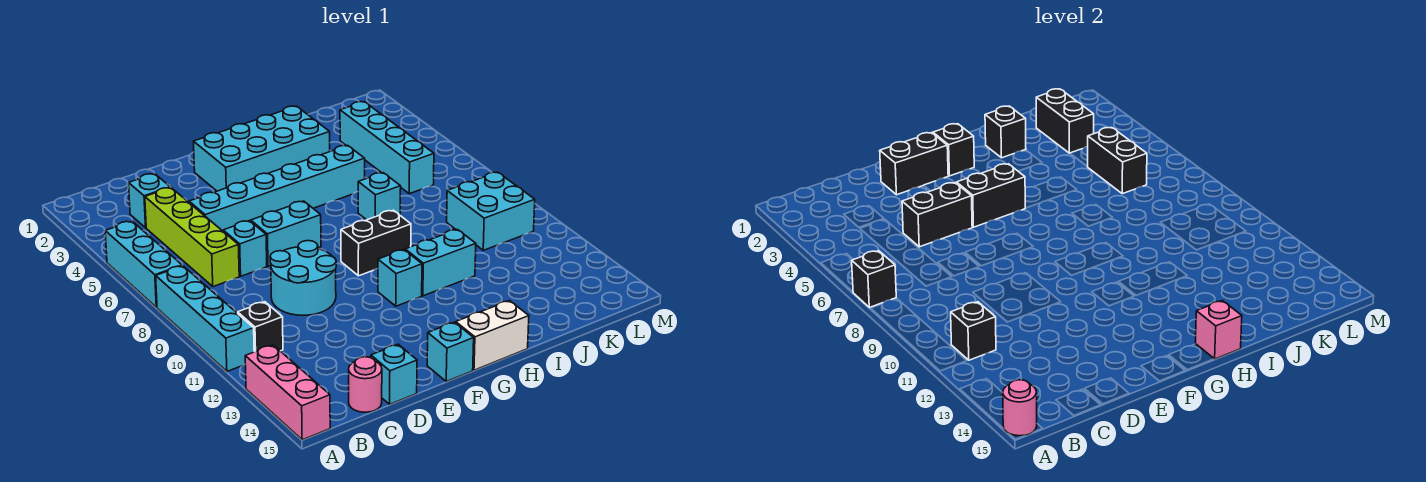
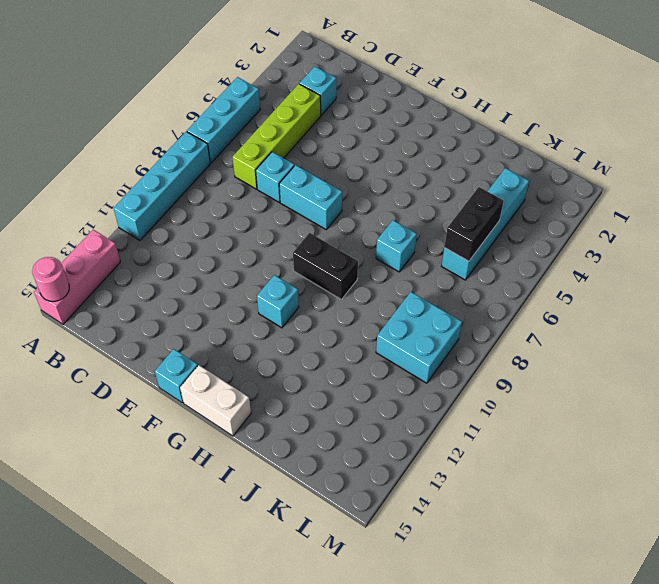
none -> black 1x1 brick [238,302,283,352]
none -> pink 1x1 round brick [349,357,382,412]
none -> cyan 1x6 brick [189,145,365,231]
none -> cyan 2x2 round brick [270,241,336,315]

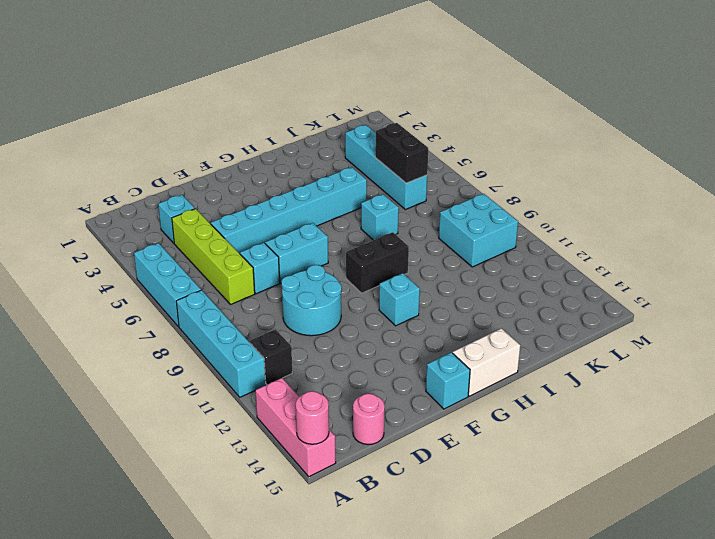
none -> cyan 1x1 brick [371,344,417,404]
none -> cyan 2x4 brick [194,106,330,191]
none -> cyan 1x2 brick [405,229,476,296]
none -> black 1x1 brick [852,250,896,307]

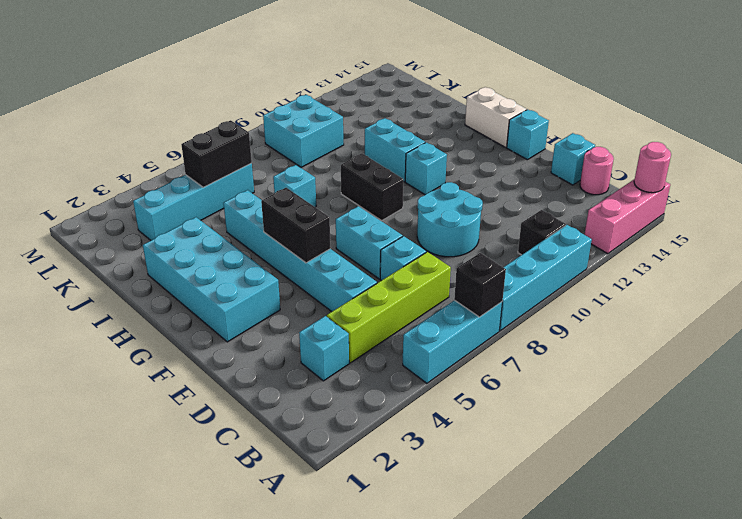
none -> black 1x1 brick [951,302,996,360]
none -> black 1x2 brick [902,183,972,247]
none -> black 1x2 brick [880,133,948,195]
none -> black 1x1 brick [933,124,974,176]

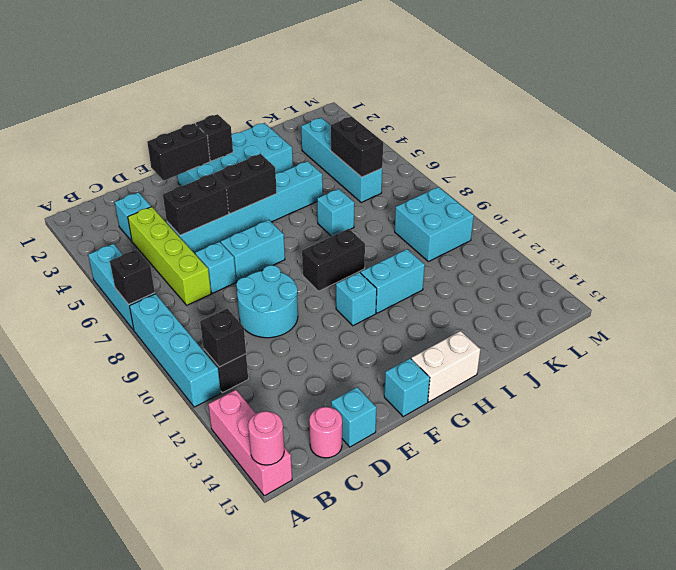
none -> pink 1x1 brick [1195,301,1242,359]
none -> black 1x1 brick [985,106,1026,158]
none -> black 1x2 brick [1036,89,1094,153]

